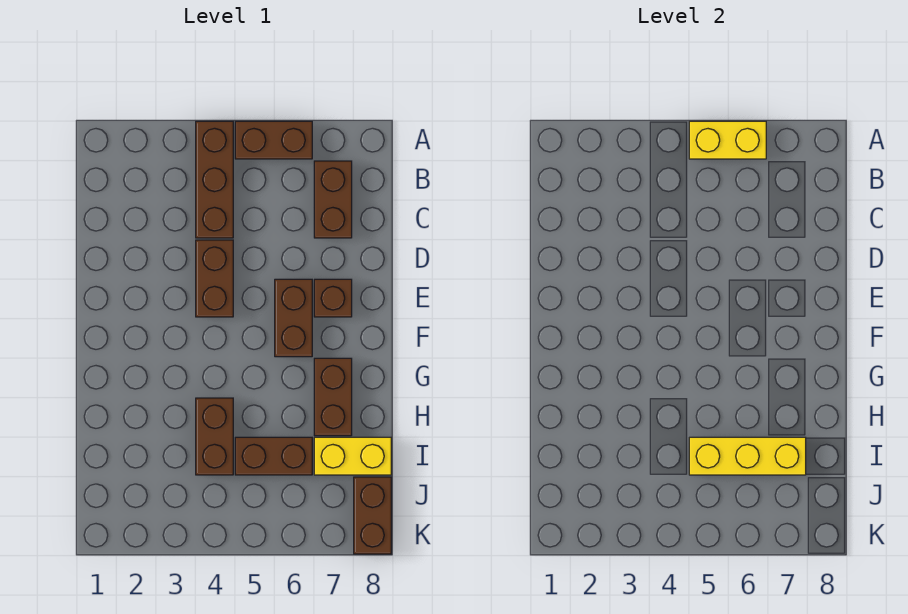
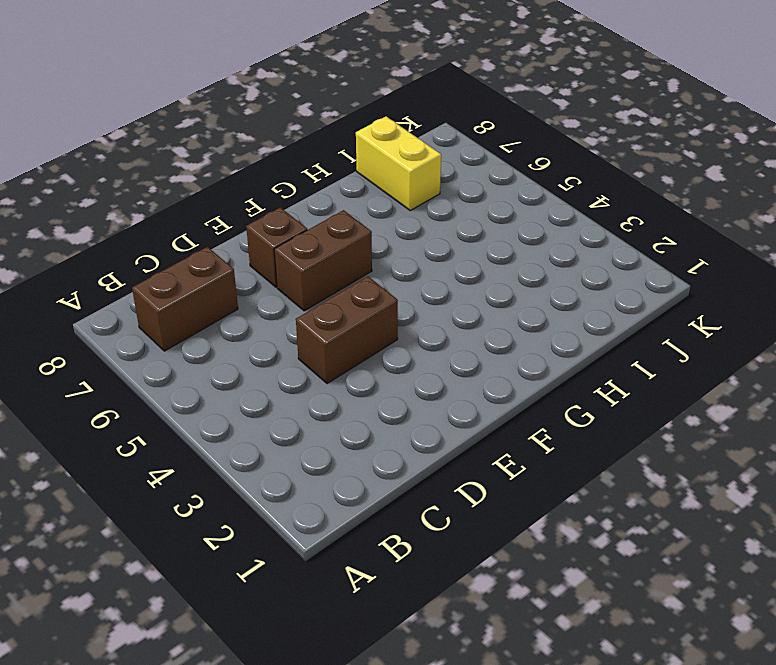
none -> brown 1x3 brick [196,121,233,238]
none -> brown 1x2 brick [235,121,312,159]
none -> brown 1x2 brick [314,358,352,436]

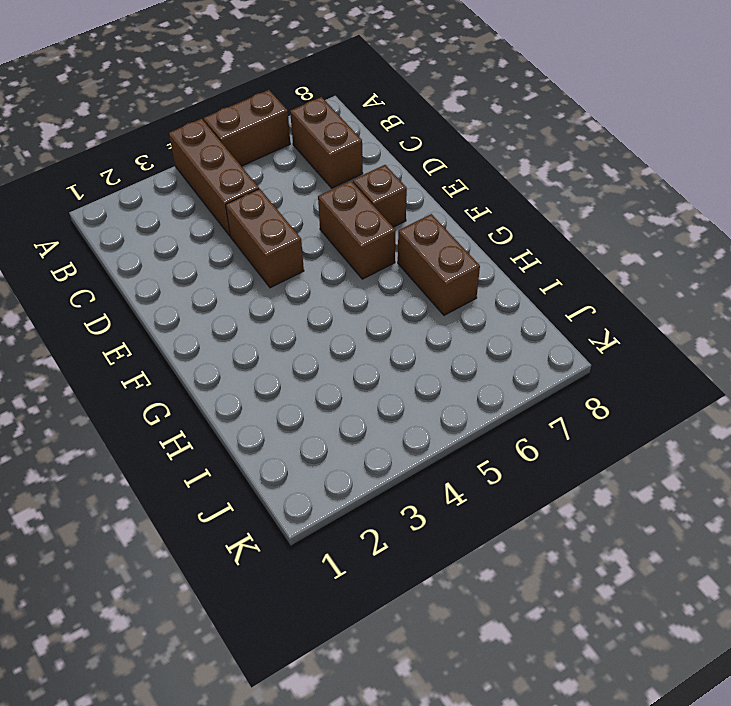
none -> brown 1x2 brick [196,398,233,475]
none -> brown 1x2 brick [235,437,312,475]
none -> yellow 1x2 brick [314,437,391,475]

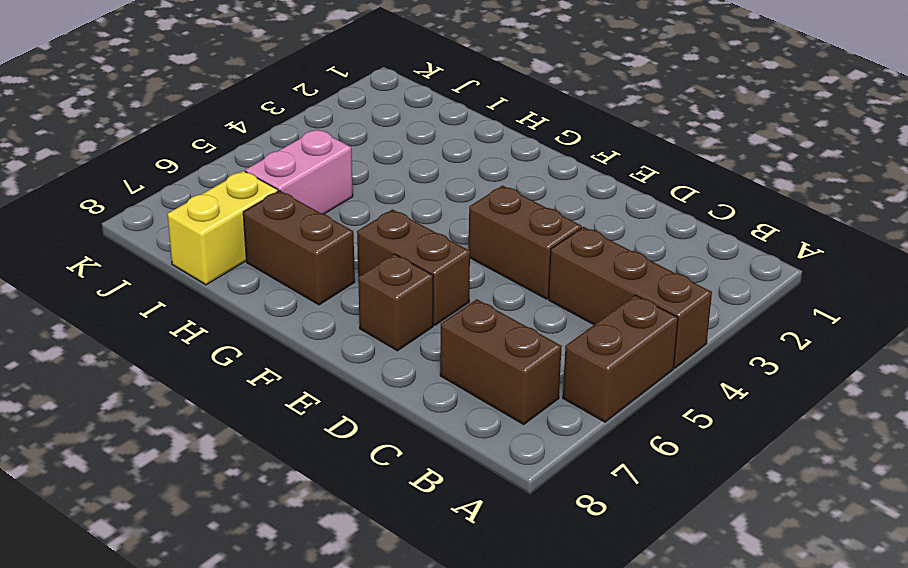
pink 1x2 brick [245,129,353,214] -> brown 1x2 brick [235,437,312,475]
none -> brown 1x2 brick [196,398,233,475]
none -> brown 1x2 brick [354,477,391,554]
none -> yellow 1x2 brick [689,121,766,159]

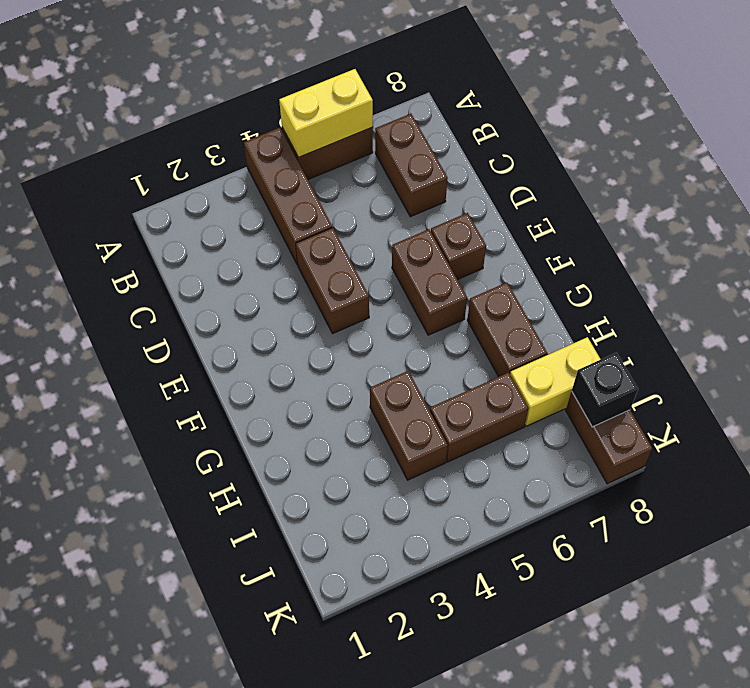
black 1x1 brick [572,353,638,427] -> none
none -> yellow 1x3 brick [689,437,806,475]

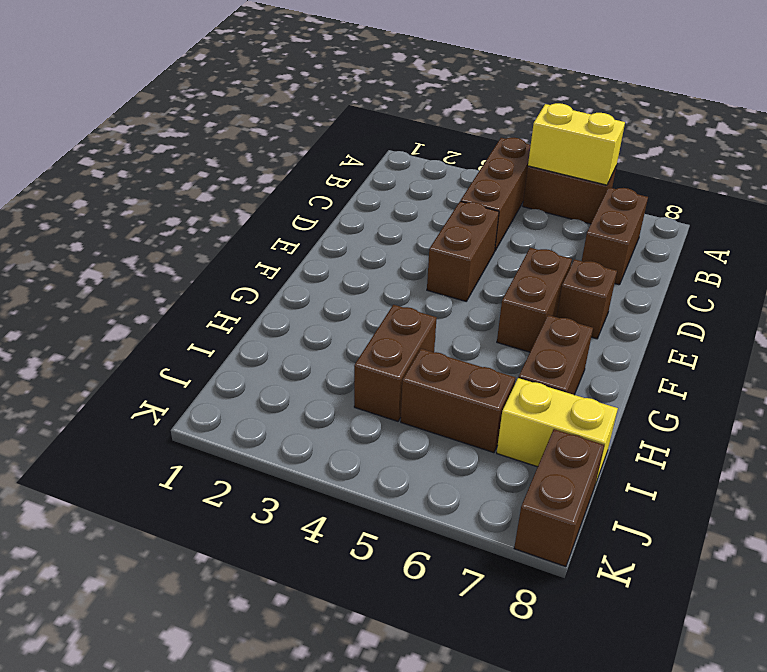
none -> yellow 1x3 brick [689,437,806,475]

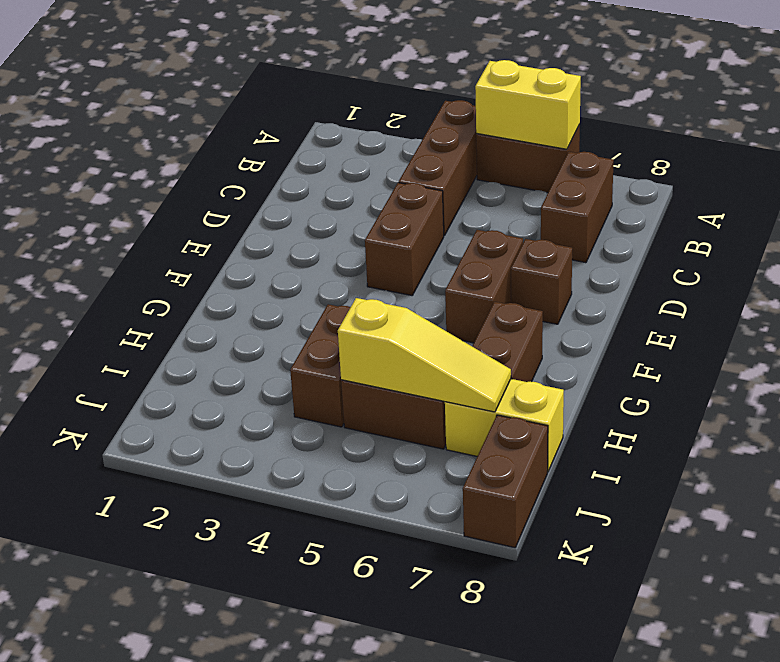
yellow 1x3 slope [338,298,511,412] -> yellow 1x3 brick [689,437,806,475]

